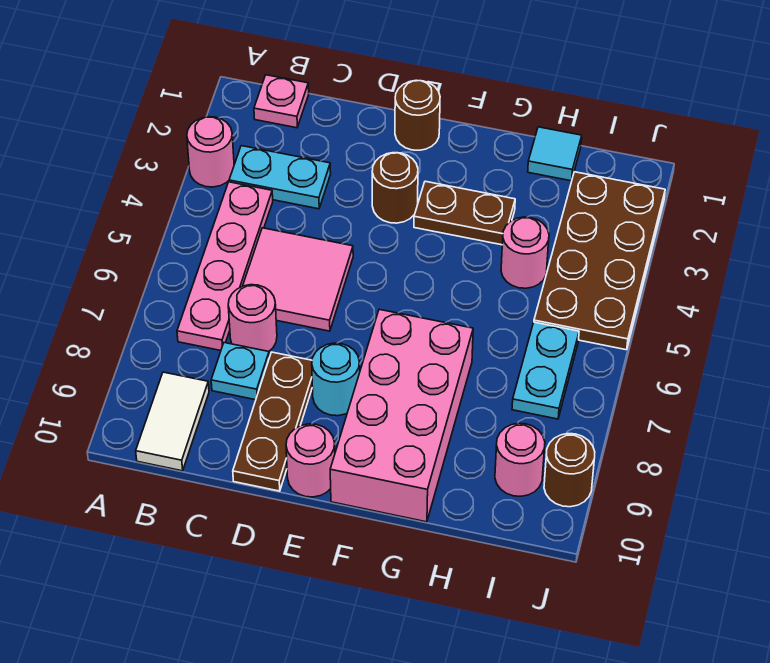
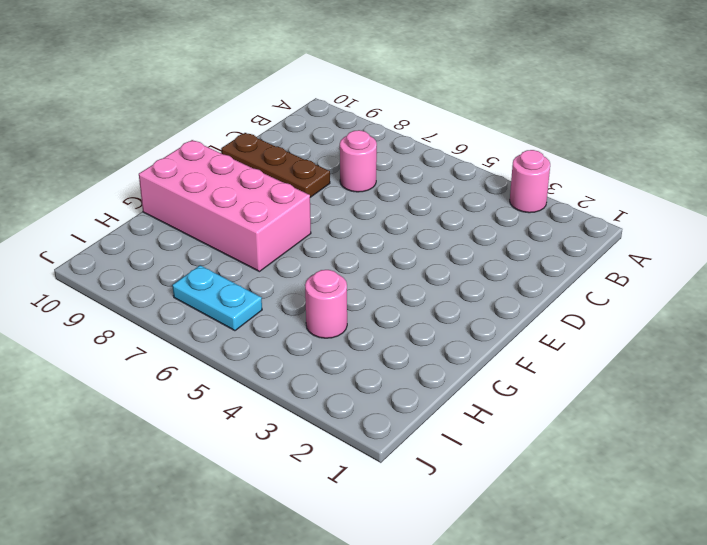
none -> pink 1x1 plate [254,75,309,128]
none -> cyan 1x2 plate [229,146,331,209]
none -> pink 1x4 plate [177,182,273,351]

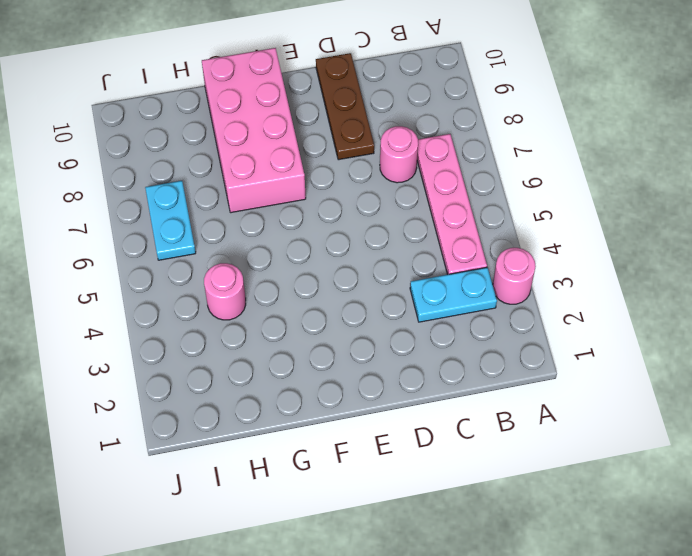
none -> pink 1x1 plate [254,75,309,128]
none -> white 1x2 tile [136,372,209,471]
none -> pink 2x2 tile [243,228,353,331]

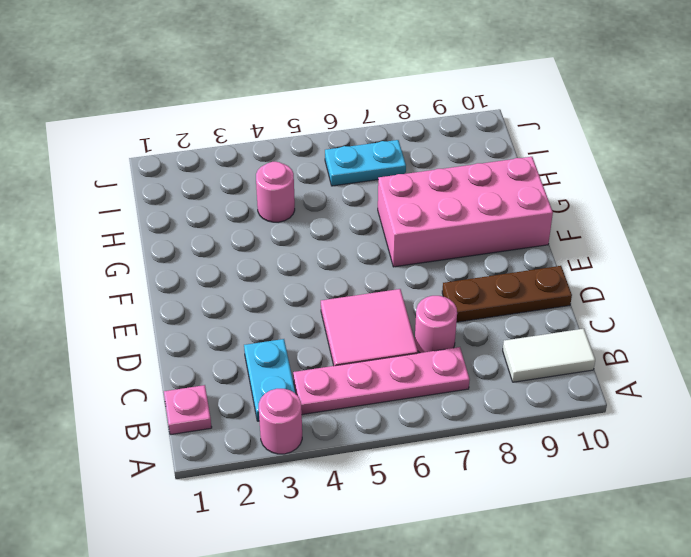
none -> cyan 1x1 plate [211,343,269,400]
none -> brown 1x1 round brick [395,80,440,150]
none -> brown 1x1 round brick [372,153,418,223]

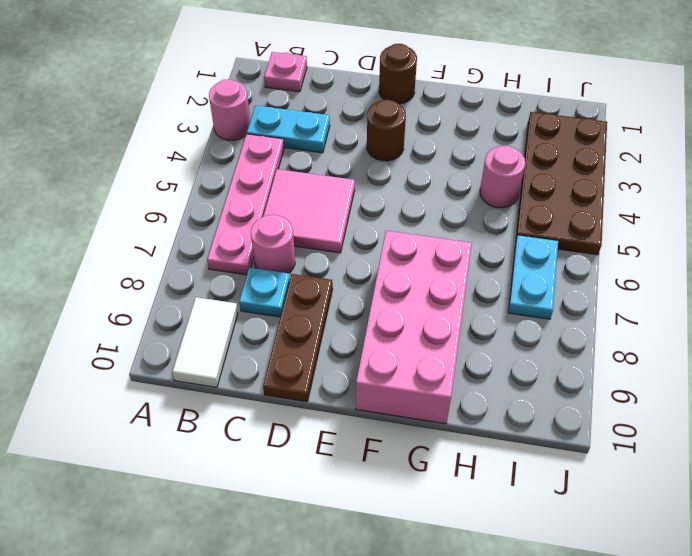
none -> cyan 1x1 round brick [312,343,360,416]
none -> pink 1x1 round brick [286,424,335,497]
none -> brown 1x2 plate [414,181,515,245]

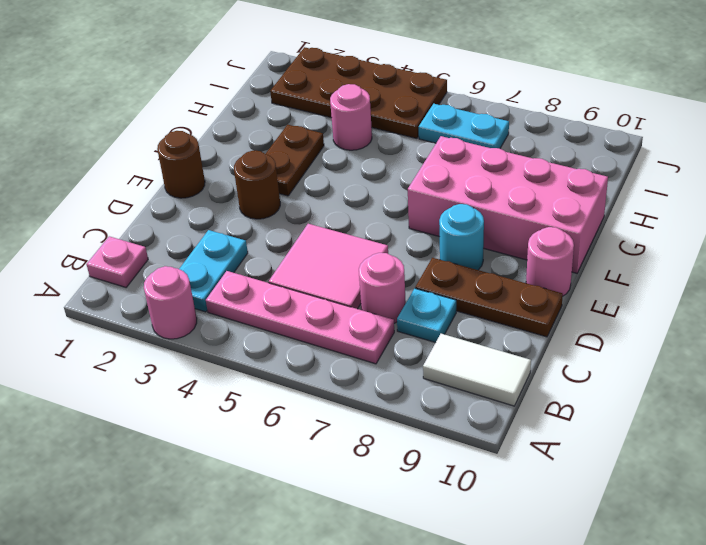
none -> cyan 1x1 tile [528,127,582,181]
none -> pink 1x1 round brick [495,423,545,496]
none -> brown 1x1 round brick [544,434,595,507]

